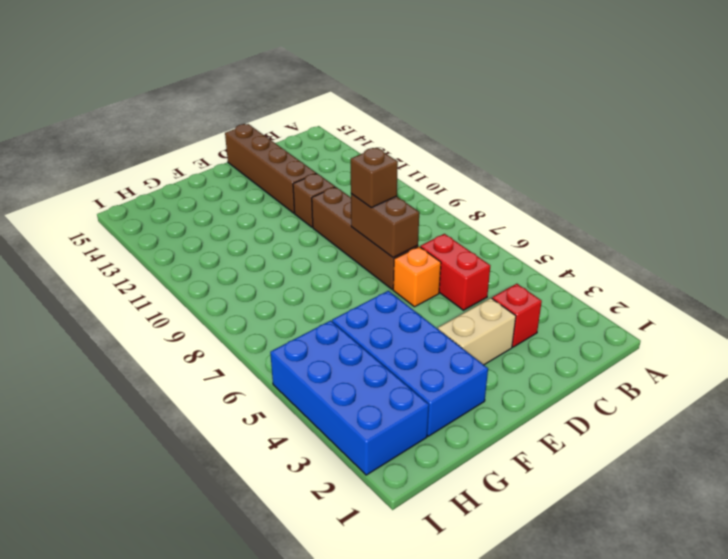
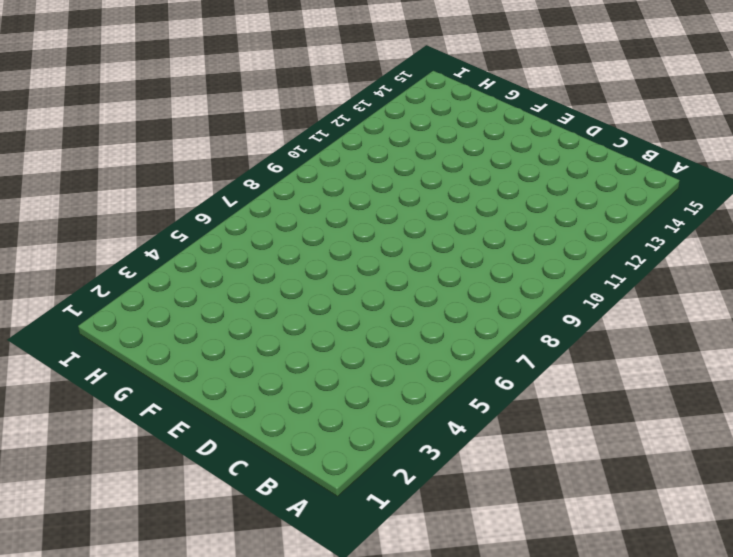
none -> red 1x1 brick [492,284,542,347]
none -> red 1x2 brick [420,234,490,310]

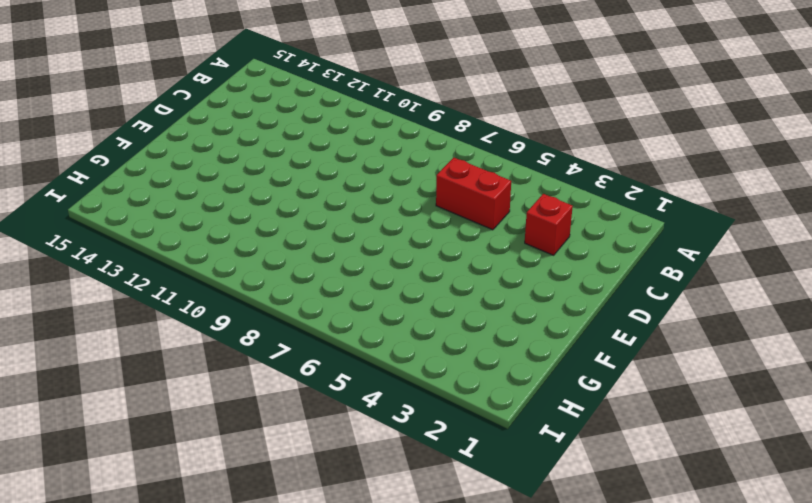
none -> tan 1x2 brick [438,298,516,365]
none -> orange 1x1 brick [393,247,441,307]

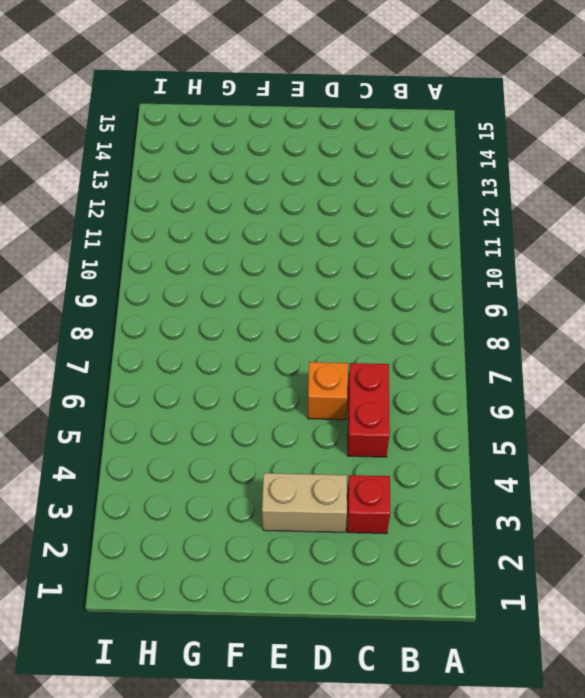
none -> brown 1x4 brick [312,187,418,290]
none -> brown 1x1 brick [293,173,335,227]

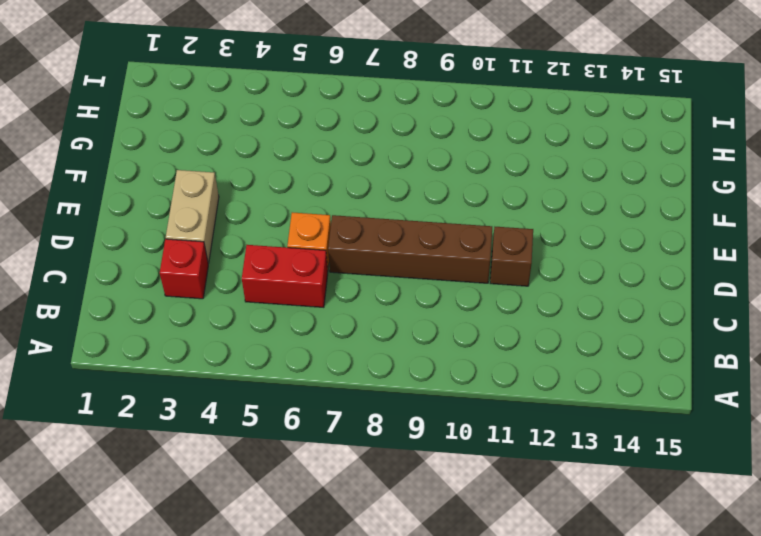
none -> brown 1x4 brick [225,124,316,213]
none -> blue 2x4 brick [332,291,488,436]

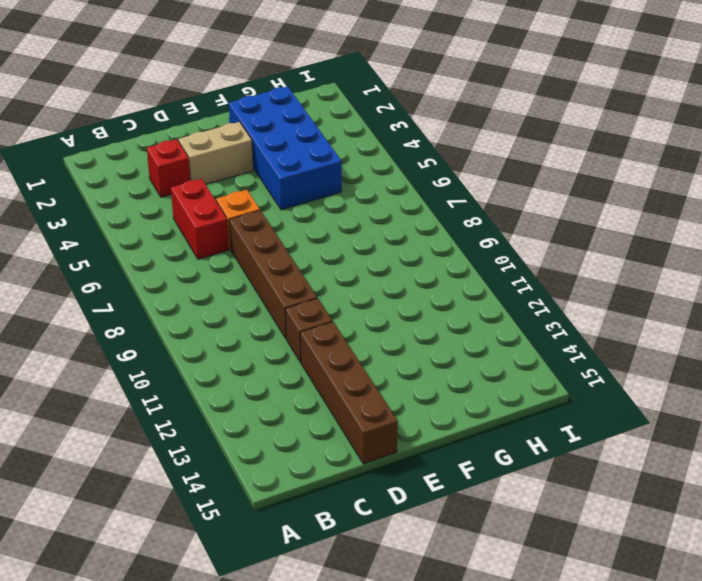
none -> blue 2x4 brick [270,321,429,475]
none -> brown 1x2 brick [351,194,419,258]

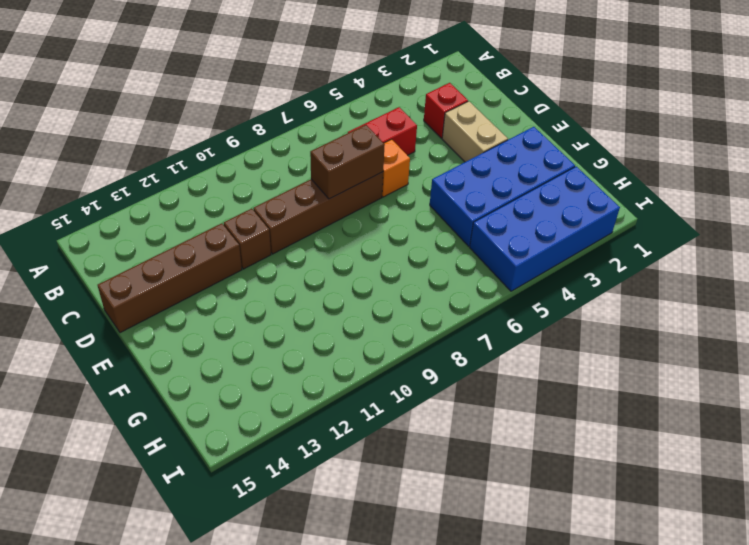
none -> brown 1x1 brick [351,148,398,208]

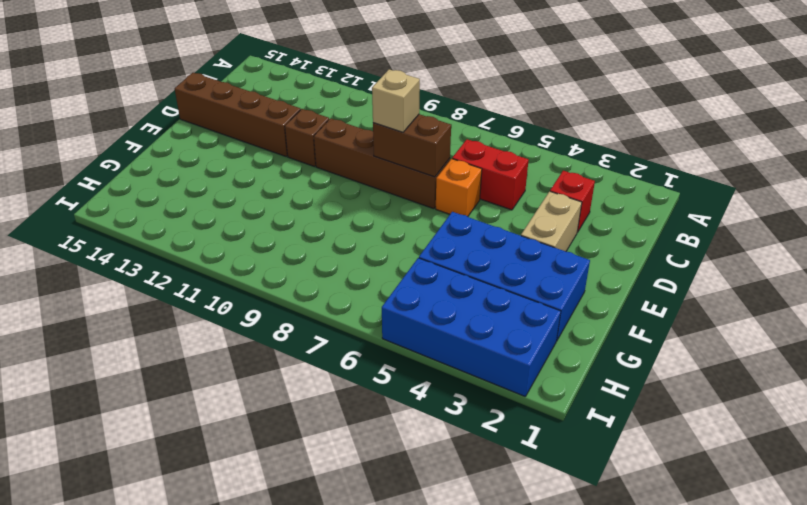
tan 1x1 brick [372,69,420,132] -> brown 1x1 brick [351,148,398,208]

